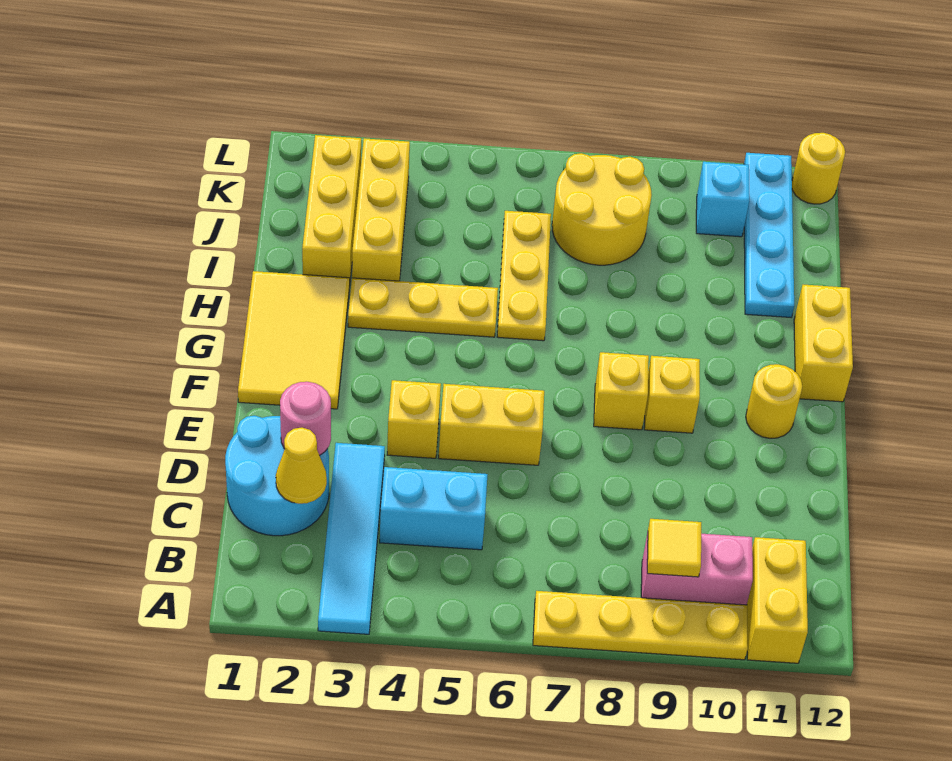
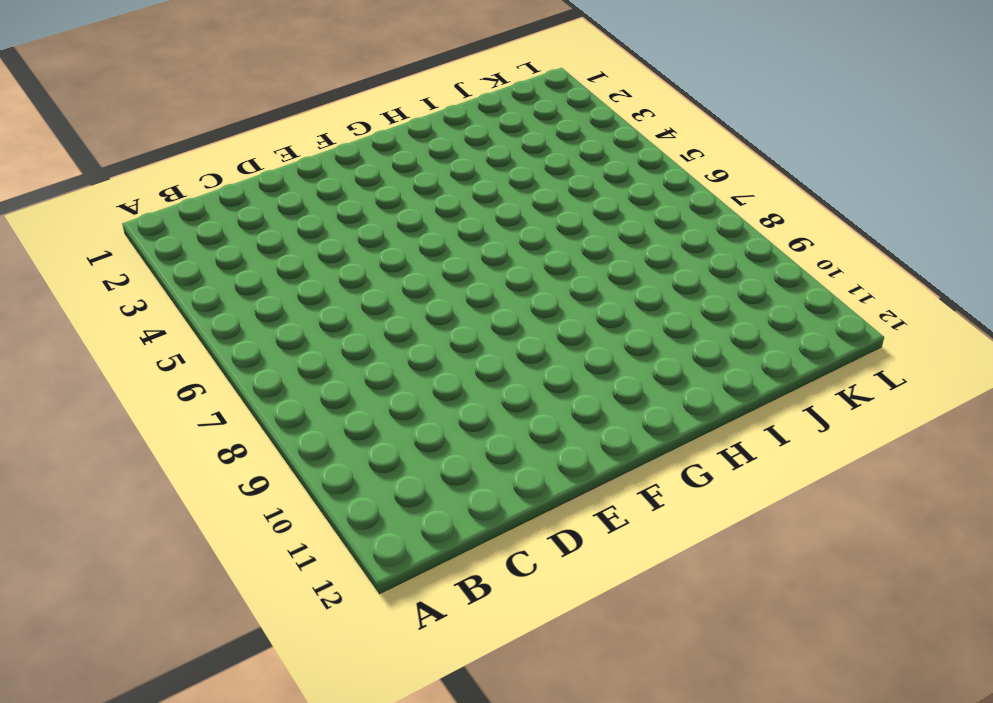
none -> cyan 1x4 tile [318,443,385,634]
none -> yellow 1x4 plate [533,591,748,660]
none -> yellow 1x2 brick [747,537,808,663]

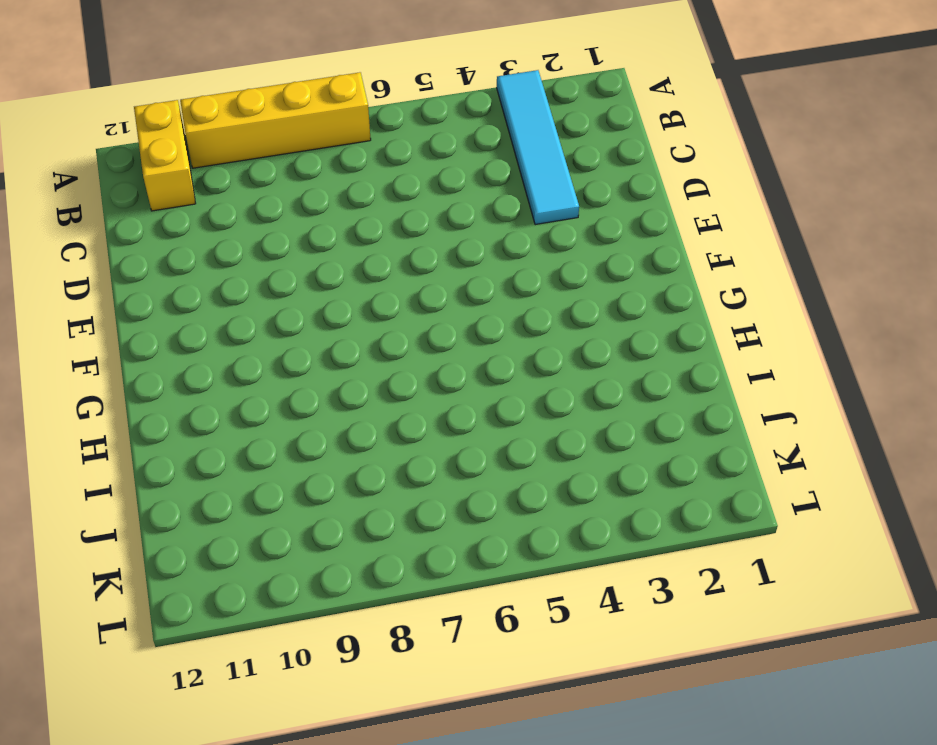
yellow 1x4 brick [180,72,371,168] -> yellow 1x4 plate [533,591,748,660]
none -> pink 1x2 brick [641,532,753,605]
none -> cyan 2x2 round brick [225,416,329,536]
none -> cyan 1x2 brick [380,467,488,550]

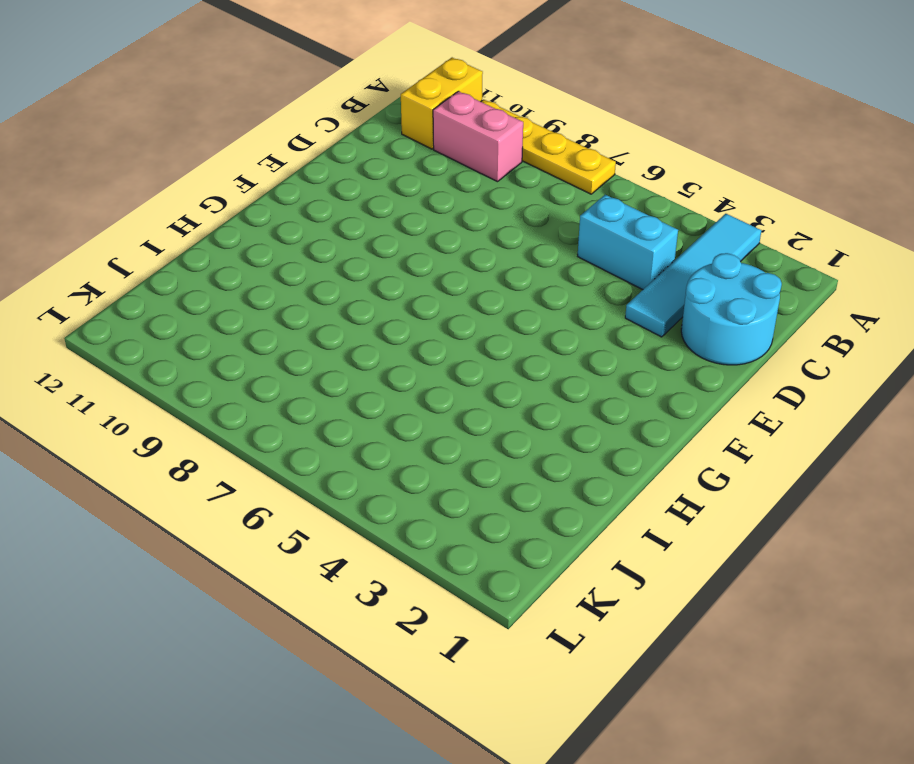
none -> yellow 1x1 brick [387,380,441,458]
none -> yellow 1x2 brick [439,384,544,465]
none -> yellow 2x3 tile [238,271,350,409]

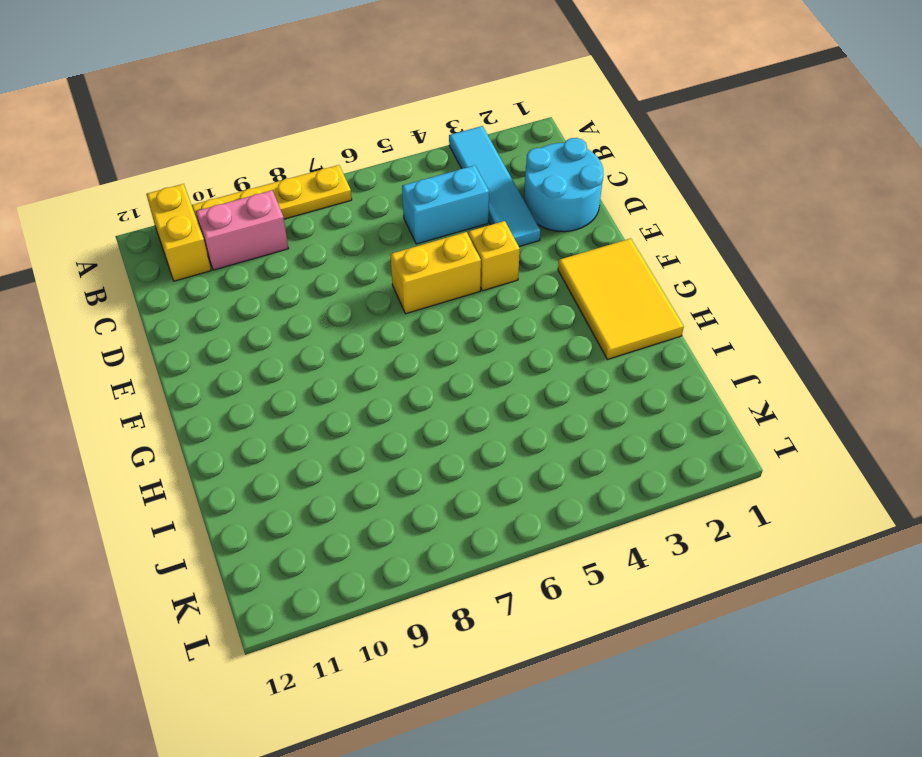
none -> yellow 1x1 brick [594,352,649,430]
none -> yellow 1x1 brick [644,356,700,433]
none -> yellow 1x1 round brick [746,364,802,438]

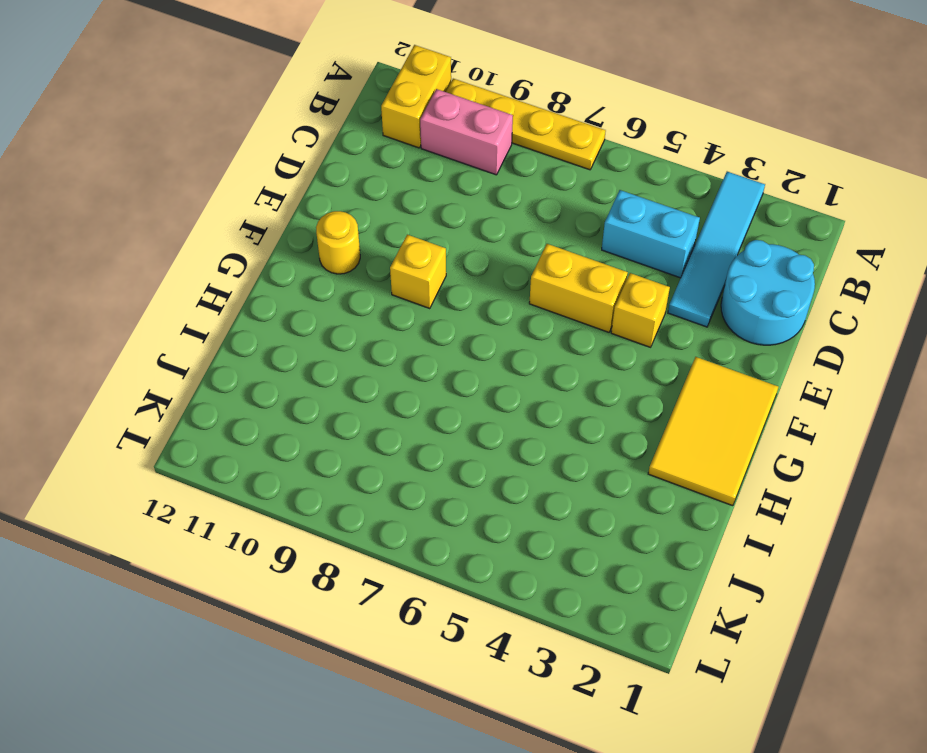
none -> yellow 1x1 brick [594,352,649,430]
none -> yellow 1x2 brick [794,285,853,402]
none -> yellow 1x3 plate [348,278,498,337]

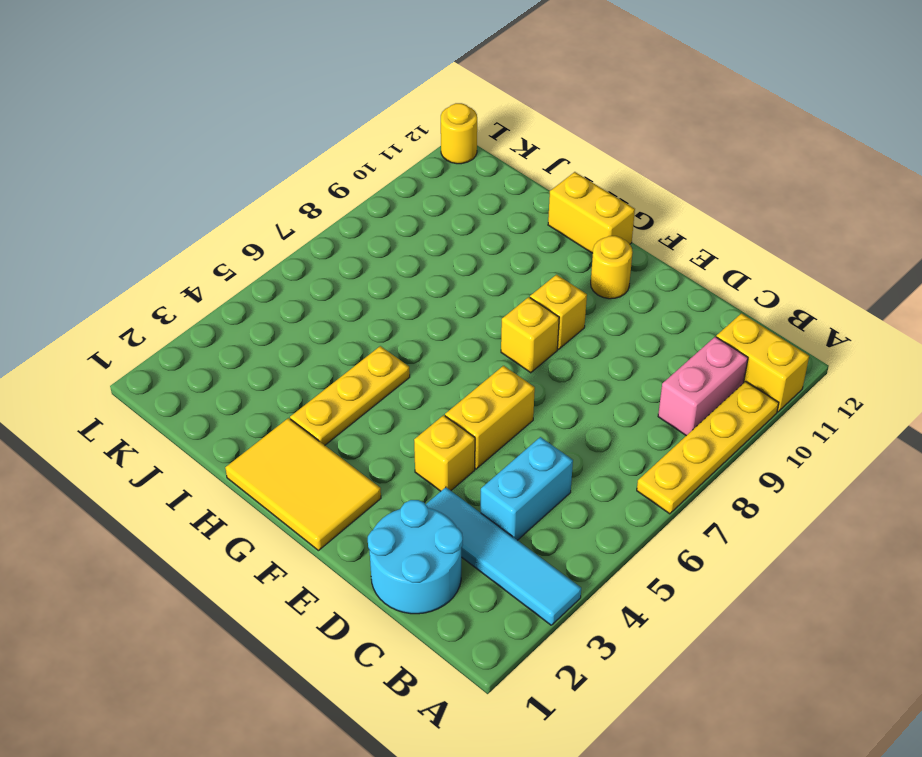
none -> yellow 1x3 plate [497,211,551,341]
none -> yellow 1x3 brick [302,135,361,287]
none -> yellow 1x3 brick [352,138,410,281]

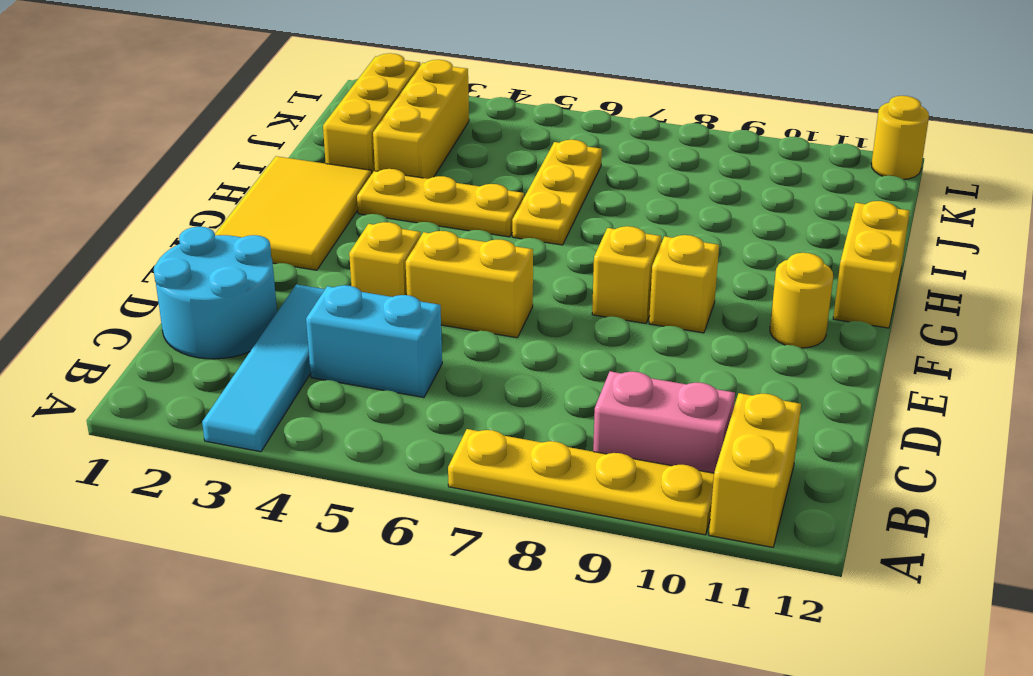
none -> cyan 1x4 plate [744,153,794,317]
none -> yellow 2x2 round brick [552,153,652,265]
none -> cyan 1x1 brick [696,162,749,237]

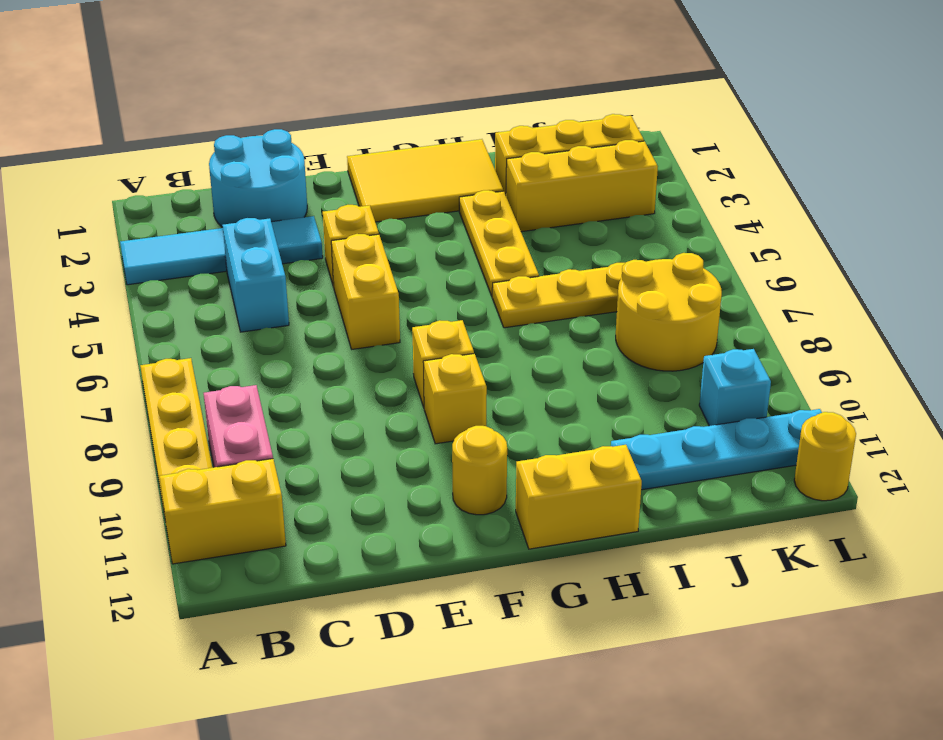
none -> yellow 1x1 tile [647,519,701,577]
none -> yellow 1x1 cone [276,428,327,504]
none -> pink 1x1 round brick [280,382,331,455]

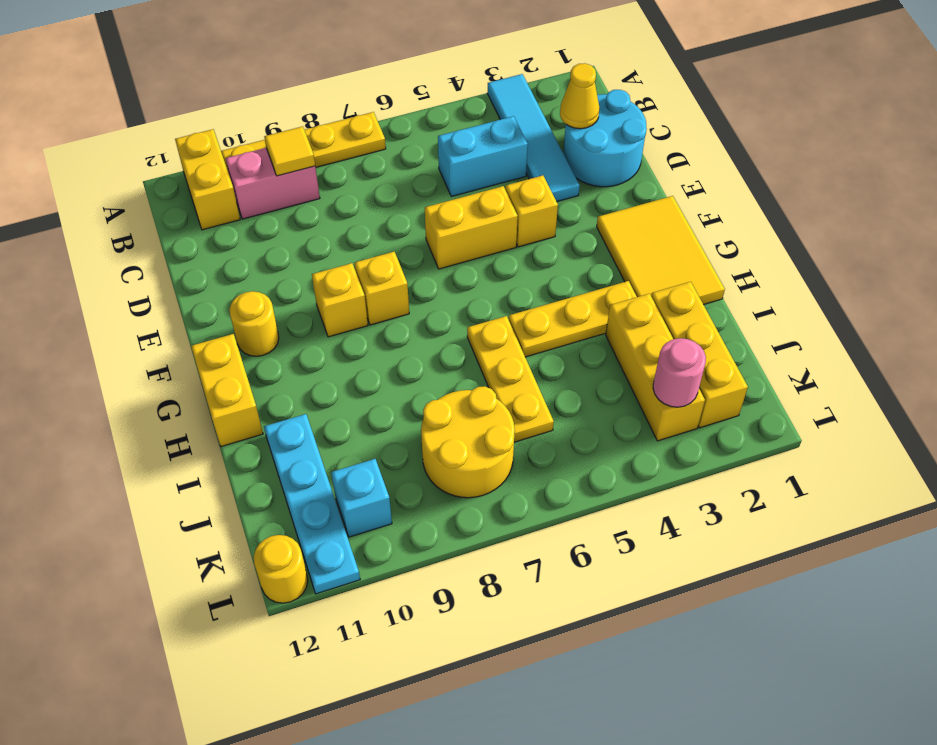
pink 1x1 round brick [653,338,706,407] -> pink 1x1 round brick moved to [280,382,331,455]

